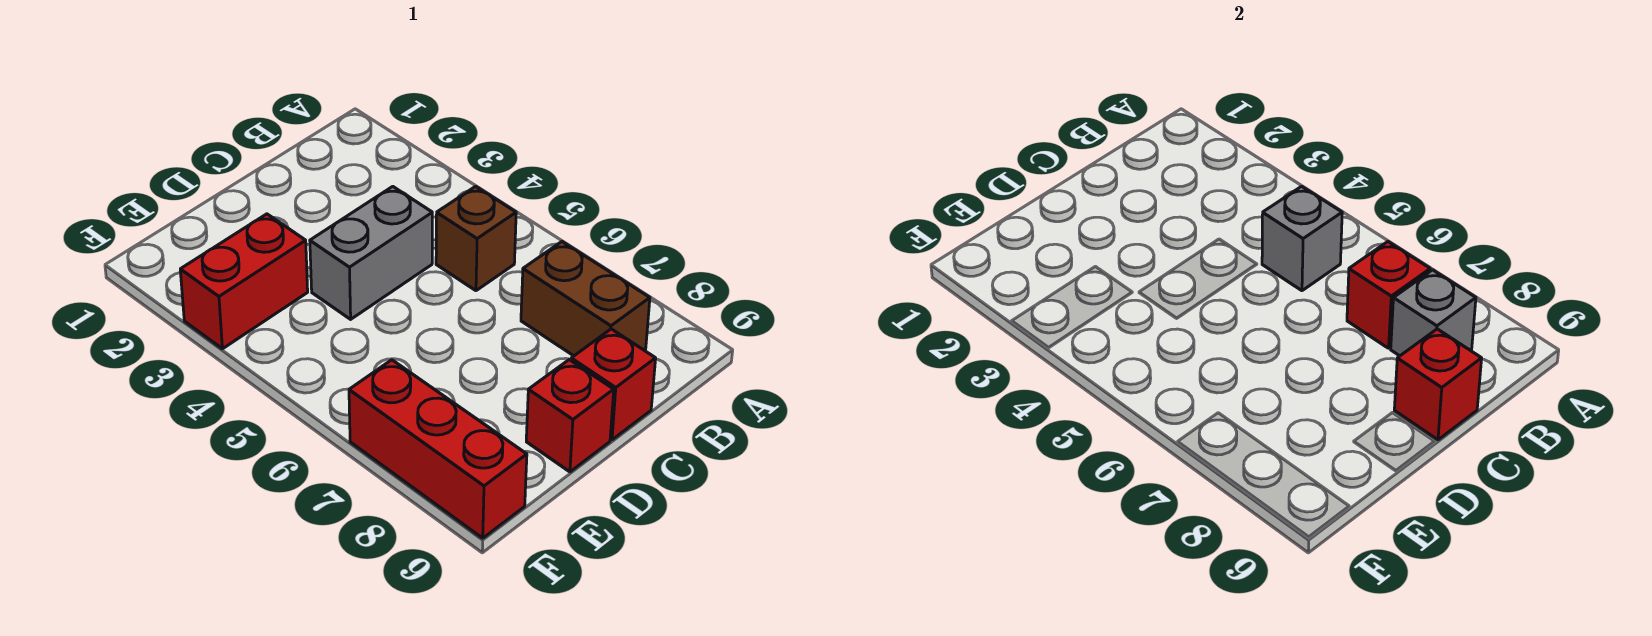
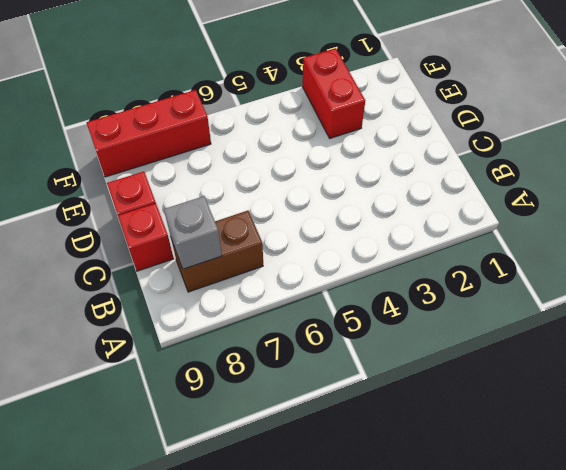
none -> brown 1x1 brick [436,186,516,291]
none -> grey 1x2 brick [310,187,432,319]

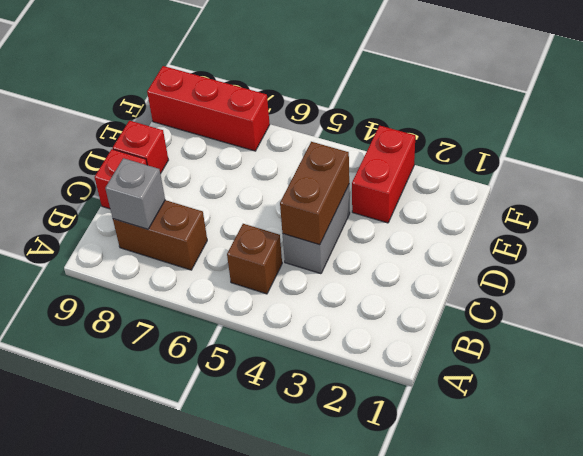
brown 1x2 brick [280,142,349,245] -> none
none -> grey 1x1 brick [1262,186,1342,291]
none -> red 1x1 brick [1347,242,1430,348]

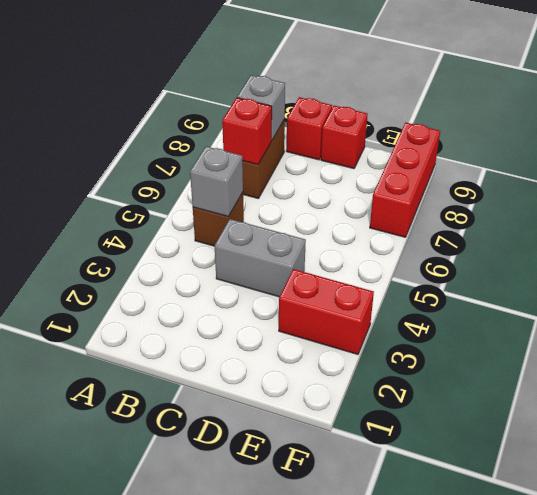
none -> red 1x1 brick [1394,329,1482,440]

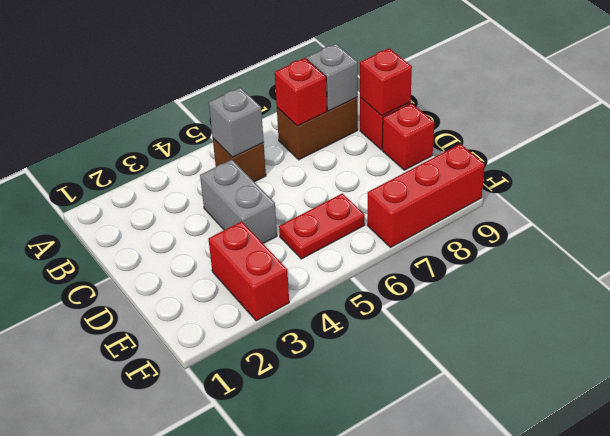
red 1x2 plate [279,193,365,259] -> none

